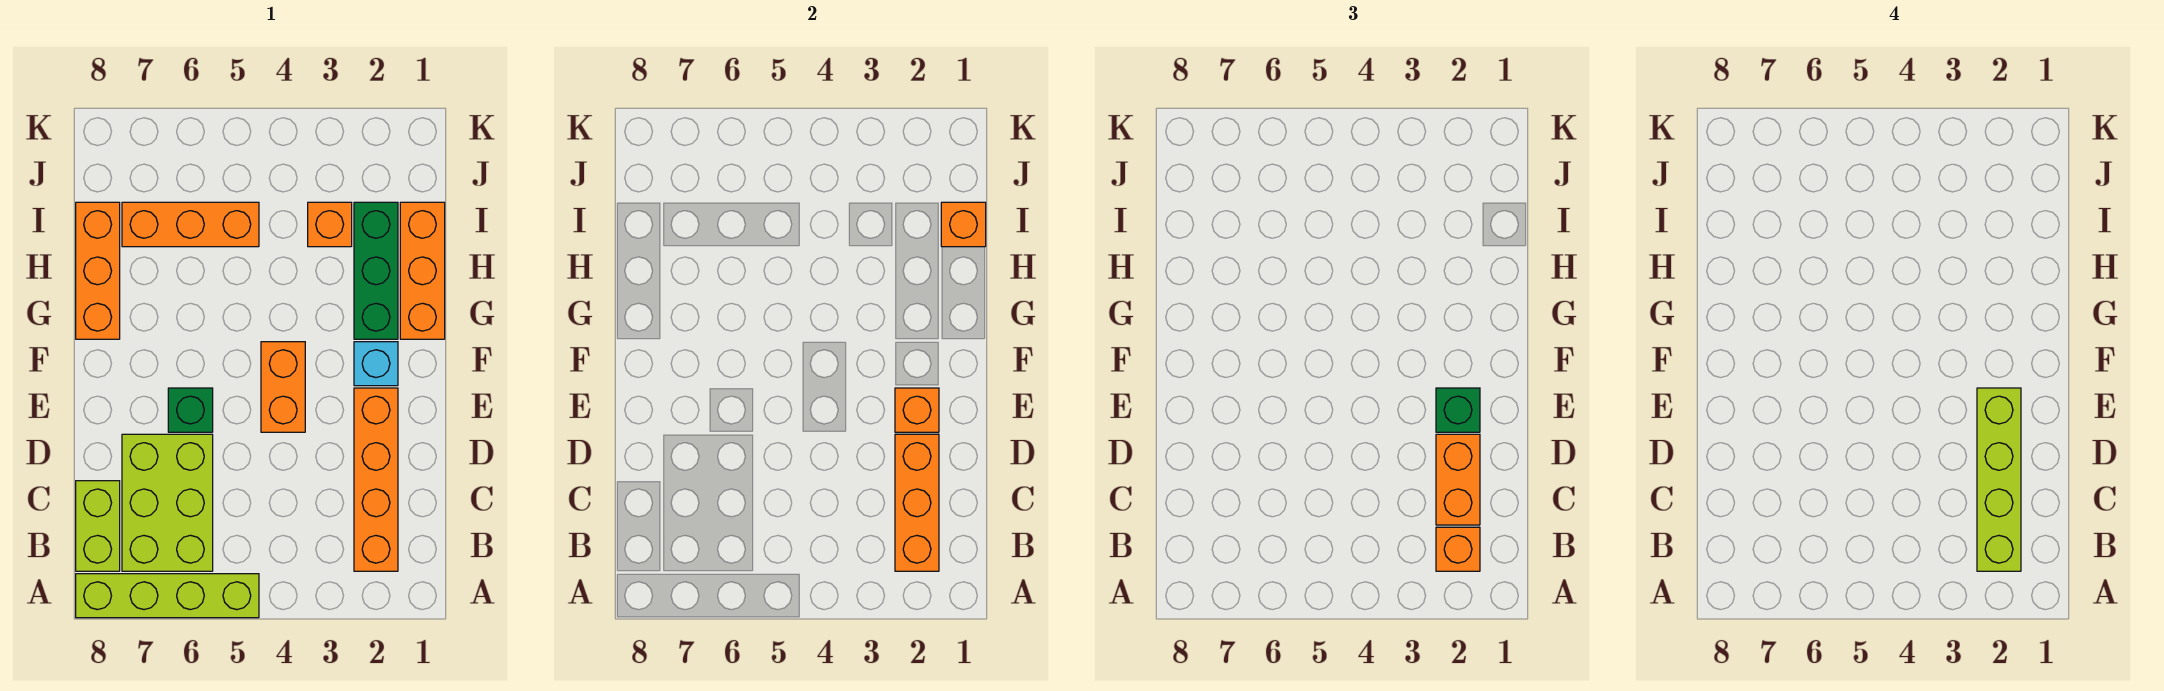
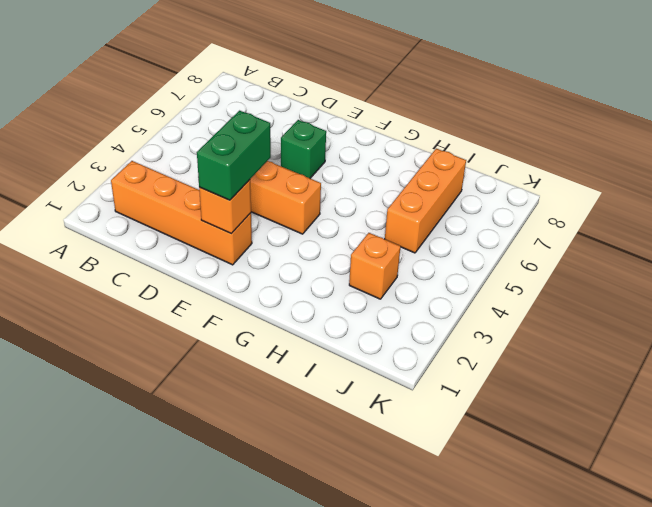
green 1x2 brick [197,111,271,200] -> green 1x1 brick [1436,388,1480,432]
none -> lime 1x4 brick [76,574,259,618]
none -> lime 2x3 brick [122,434,213,571]
none -> lime 1x2 brick [76,481,120,571]

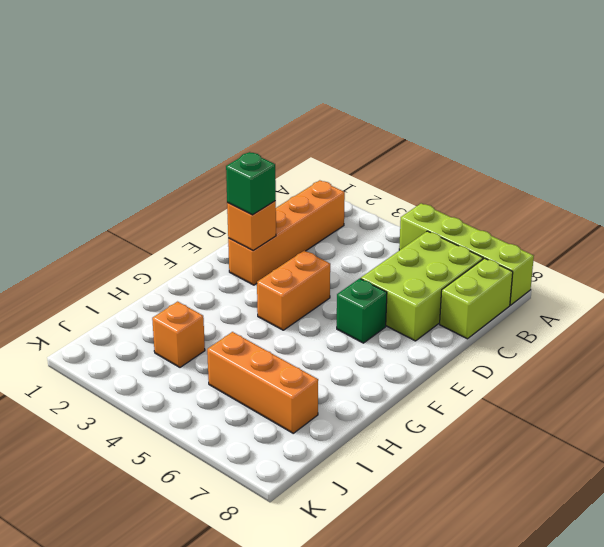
none -> cyan 1x1 brick [354,342,398,386]
none -> orange 1x3 brick [400,202,445,339]
none -> green 1x3 brick [354,202,398,339]

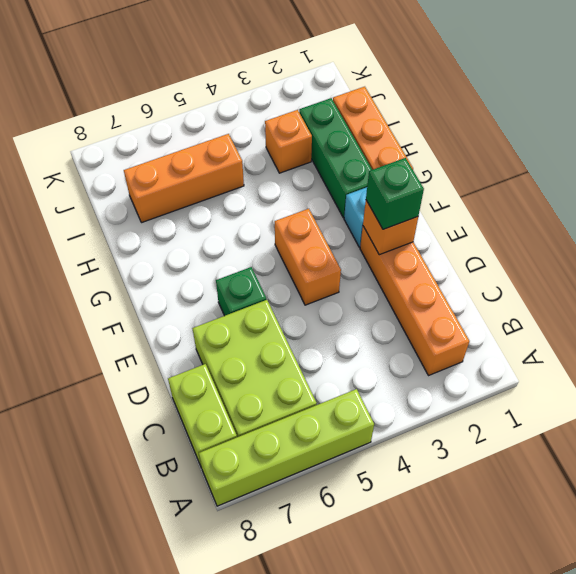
none -> orange 1x3 brick [76,202,120,339]
none -> orange 1x3 brick [895,434,939,571]
none -> orange 1x1 brick [941,202,986,247]

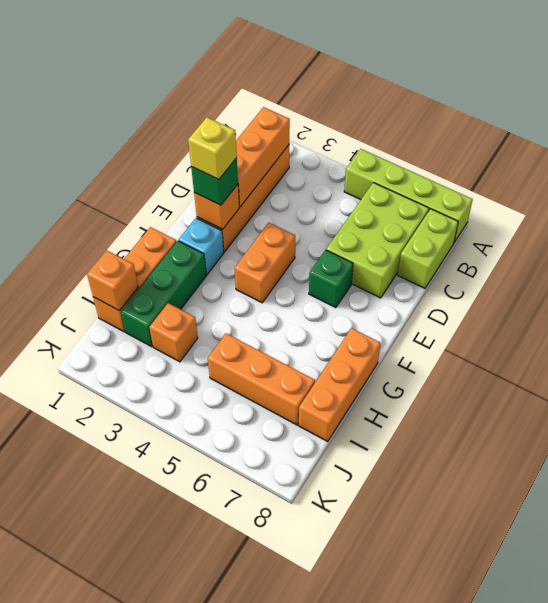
yellow 1x1 brick [188,117,237,180] -> lime 1x4 brick [1977,388,2021,571]
none -> orange 1x1 brick [1436,527,1480,571]
none -> orange 1x2 brick [1436,434,1480,525]

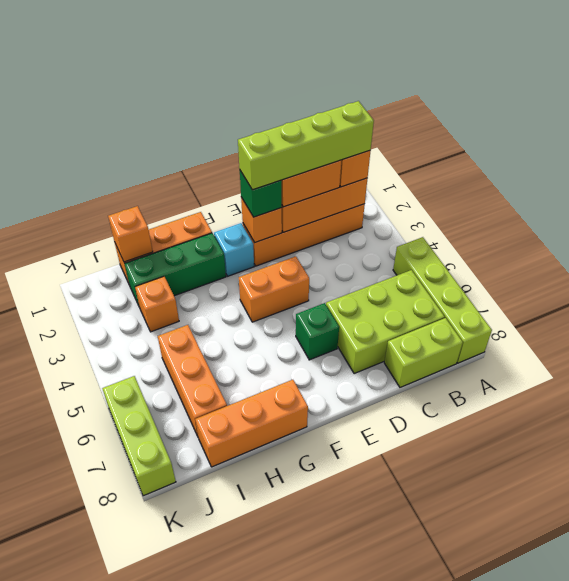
lime 1x3 brick [102,376,176,496] -> none

